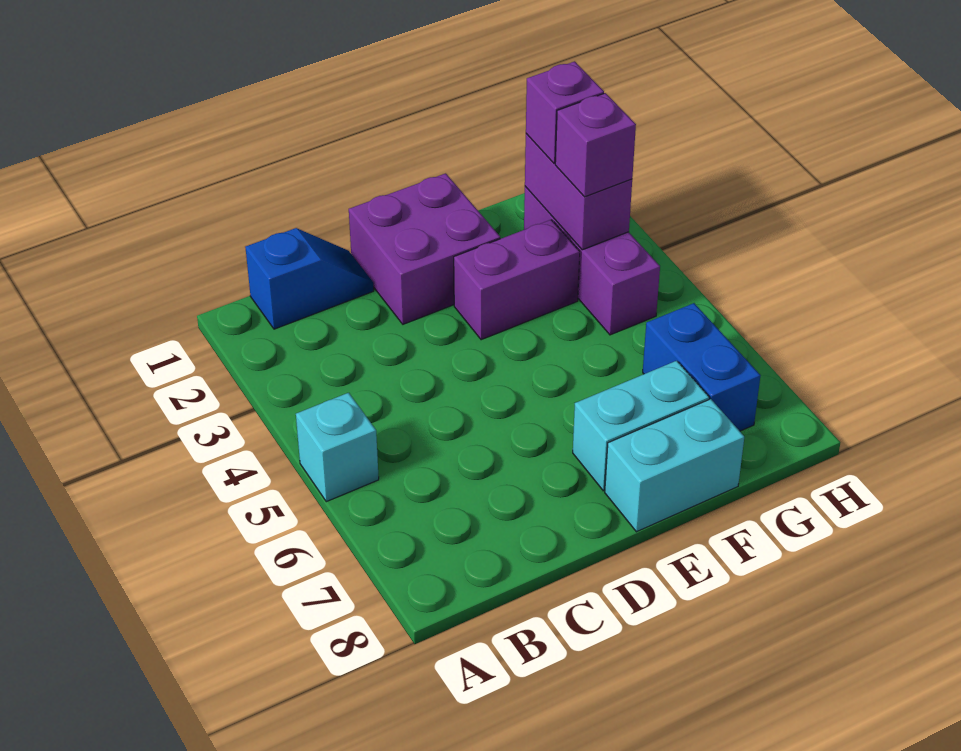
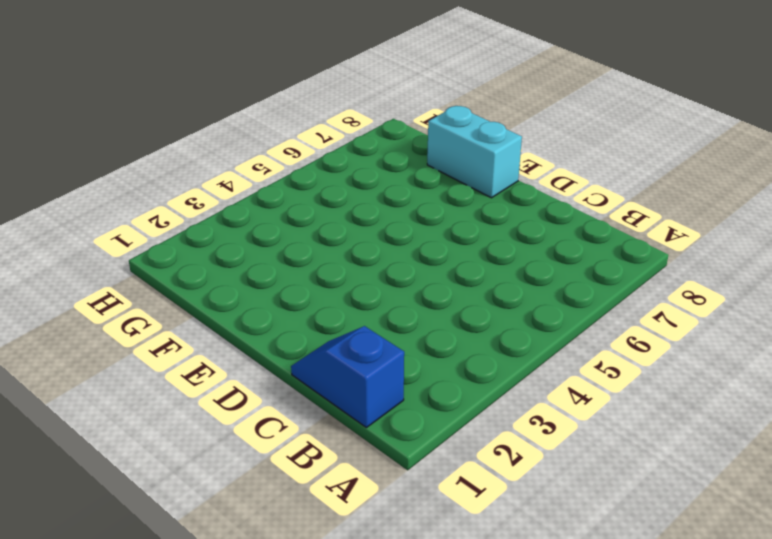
none -> cyan 1x1 brick [296,393,379,502]
none -> purple 2x2 brick [349,173,500,324]

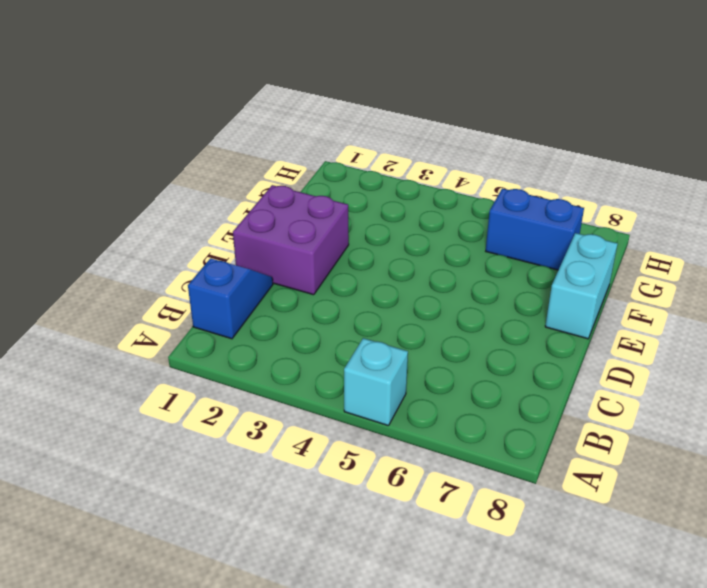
none -> purple 1x2 brick [454,220,580,340]
none -> cyan 1x2 brick [573,361,709,491]

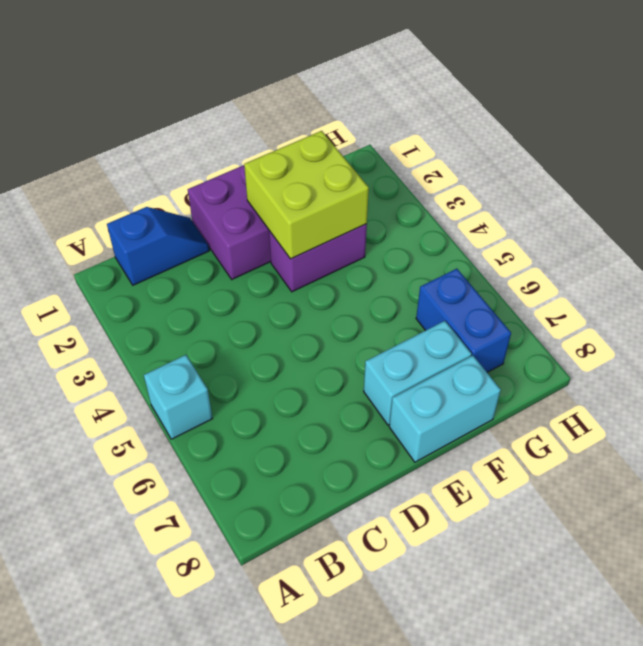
lime 2x2 brick [244,131,369,259] -> none
none -> purple 1x3 brick [524,186,660,335]
none -> purple 1x2 brick [525,134,632,250]

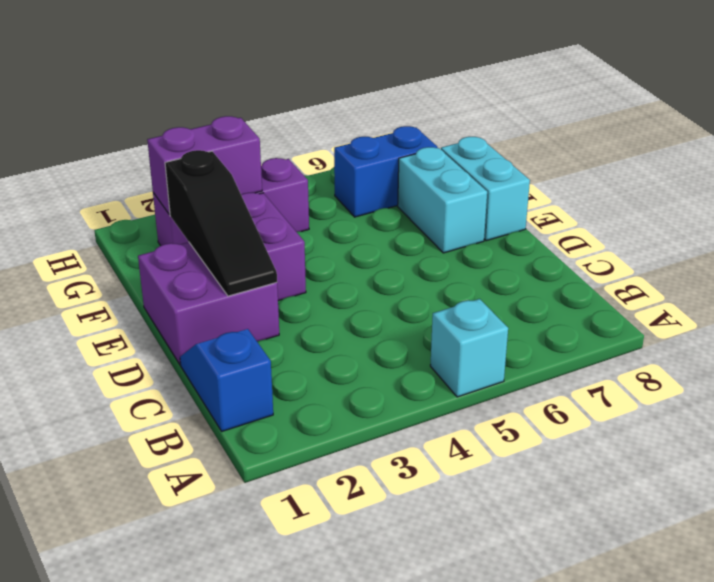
black 1x3 slope [165,150,277,296] -> none
none -> purple 1x1 brick [526,61,604,163]
none -> purple 1x1 brick [555,93,636,197]

